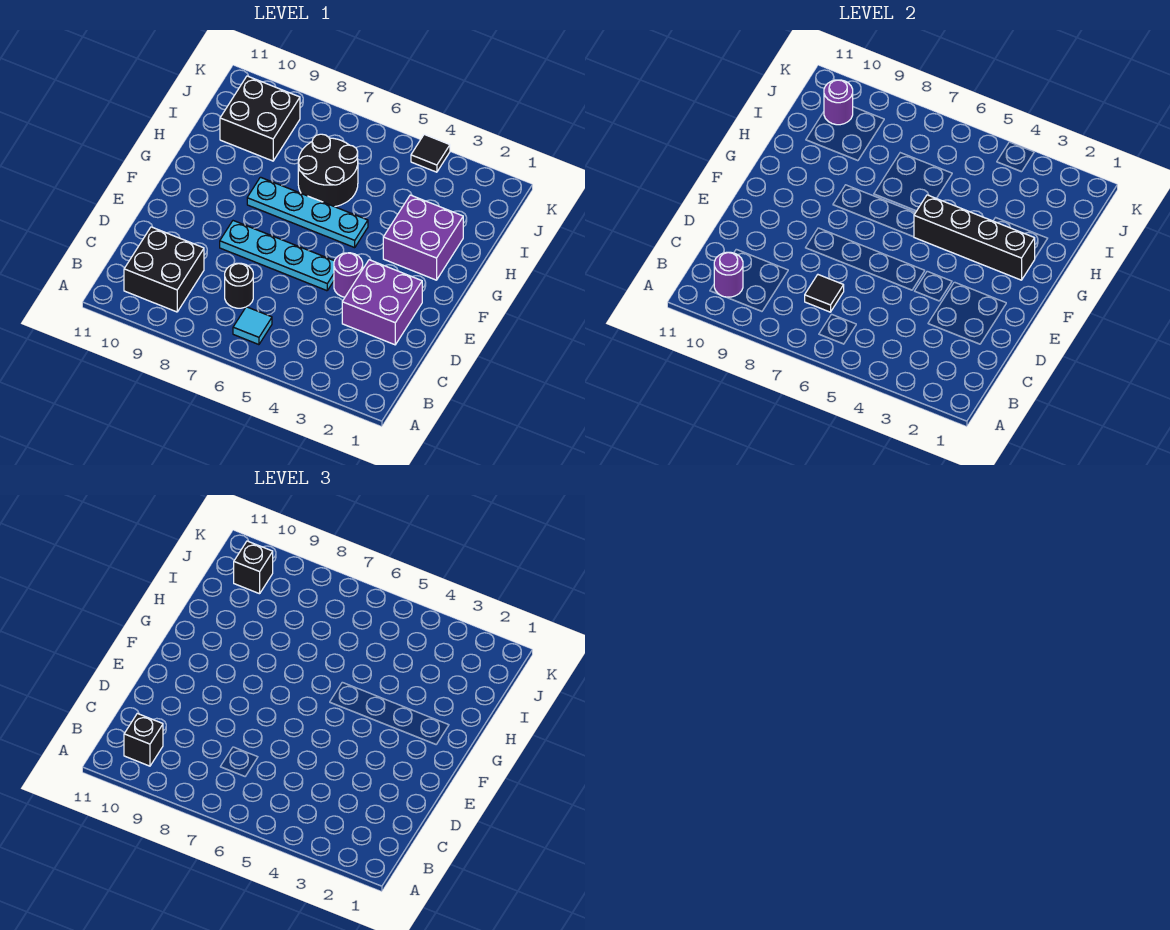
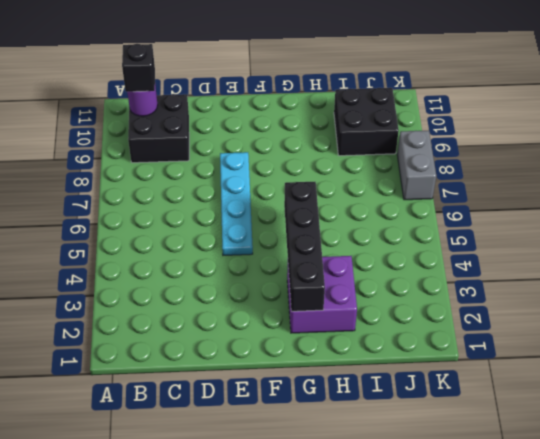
grey 1x2 brick [397,130,436,200] -> none
none -> cyan 1x1 tile [233,307,272,345]
none -> black 1x1 round brick [225,263,253,308]
none -> purple 2x2 brick [342,260,422,345]

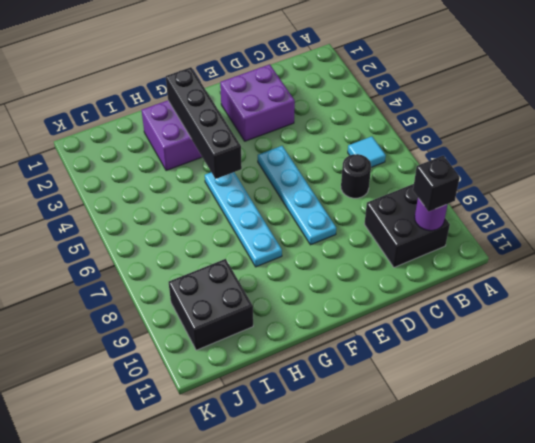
none -> purple 1x1 round brick [334,253,363,297]
none -> black 2x2 round brick [298,134,358,207]
none -> black 1x1 tile [411,134,450,172]

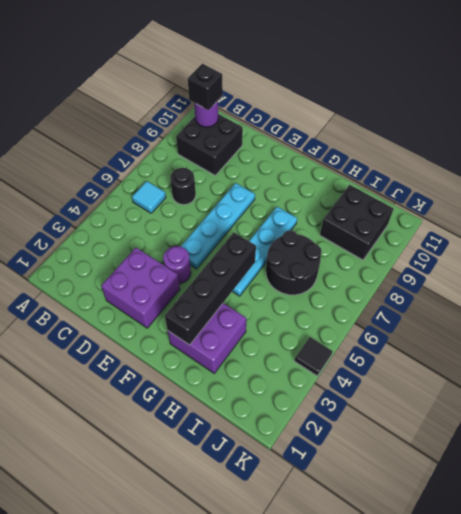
none -> black 1x1 tile [805,275,844,312]
none -> purple 1x1 round brick [824,80,853,125]
none -> black 1x1 brick [234,541,273,594]

